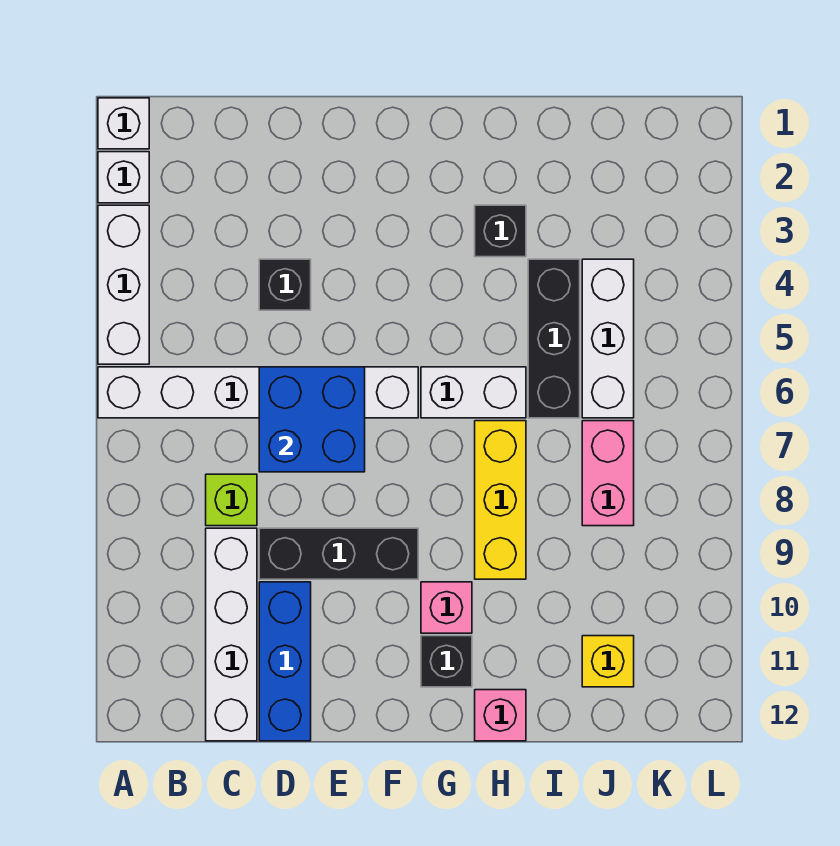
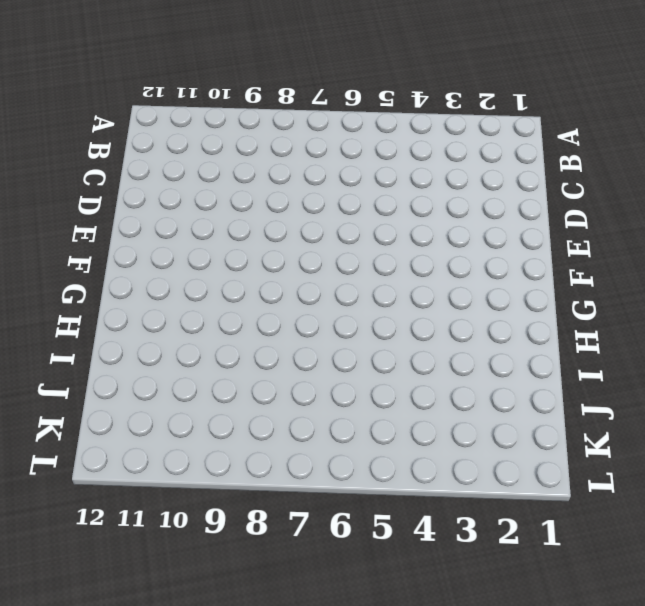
none -> white 1x1 brick [98,98,149,149]
none -> white 1x1 brick [98,152,149,203]
none -> white 1x3 brick [98,205,149,364]

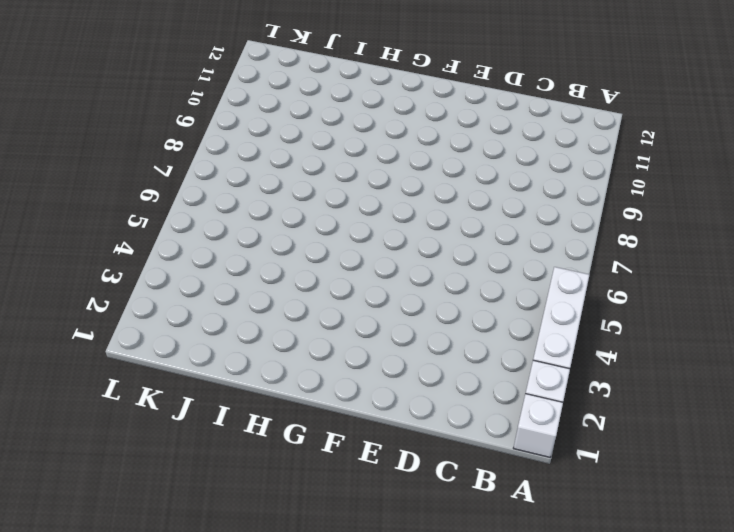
none -> white 1x6 brick [98,367,418,418]
none -> lime 1x1 brick [206,474,257,526]
none -> white 1x4 brick [206,528,257,741]

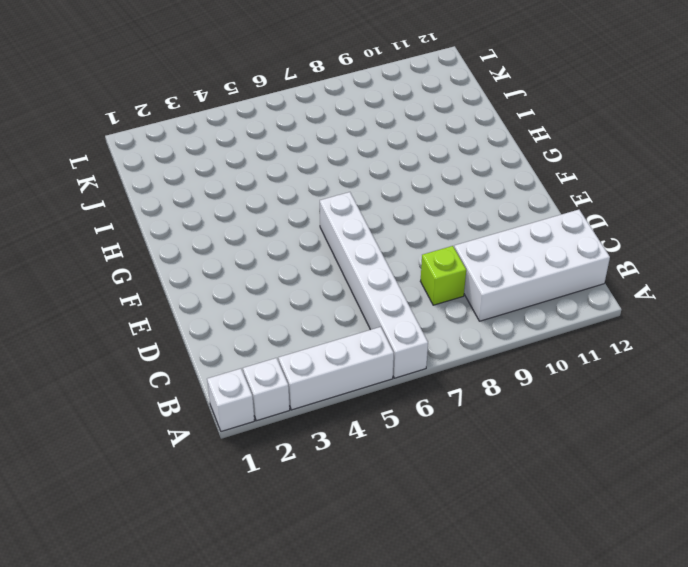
white 2x4 brick [454,210,610,321] -> white 1x4 brick [206,528,257,741]
none -> black 1x1 brick [259,259,311,310]
none -> black 1x3 brick [259,528,418,579]
none -> blue 1x3 brick [259,582,311,741]

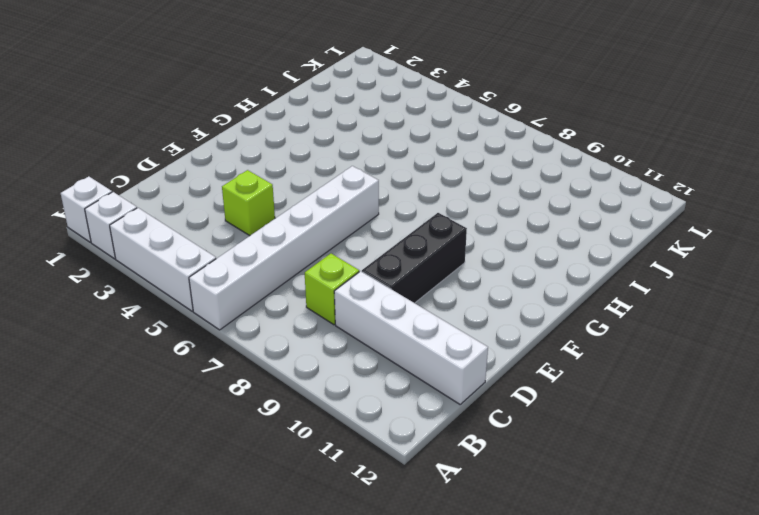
lime 1x1 brick [222,170,275,236] -> black 1x1 brick [259,259,311,310]
none -> blue 1x3 brick [259,582,311,741]
none -> white 1x2 brick [421,367,526,418]
none -> pink 1x1 brick [421,582,472,633]

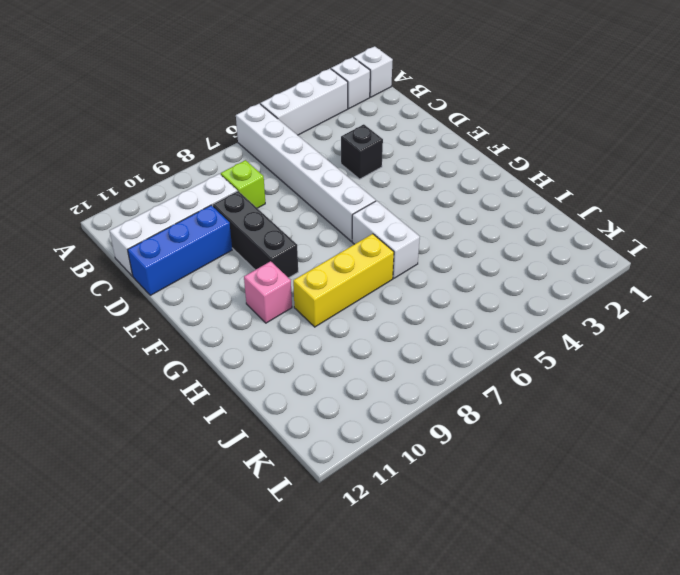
none -> black 1x1 brick [421,636,472,687]
none -> black 1x1 brick [475,205,526,257]
none -> pink 1x1 brick [475,690,526,741]

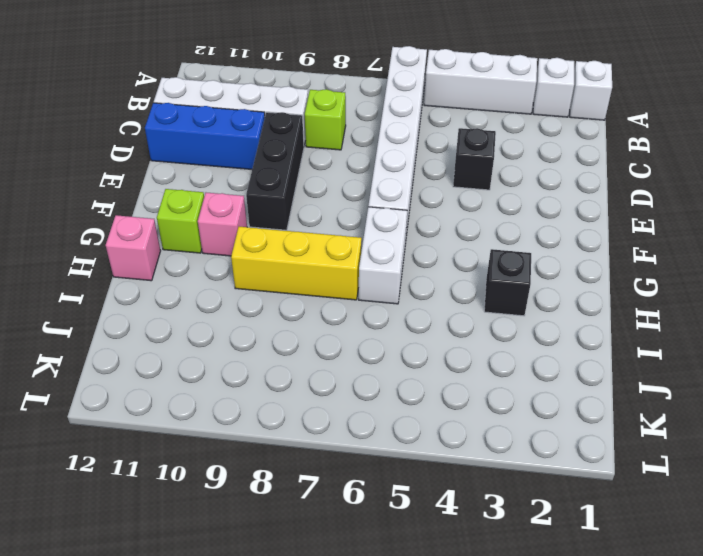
lime 1x1 brick [157,189,204,253] -> black 1x1 brick [421,636,472,687]
none -> black 1x3 brick [528,259,580,418]
none -> white 1x3 brick [582,259,634,418]
none -> pink 1x2 brick [582,421,634,526]

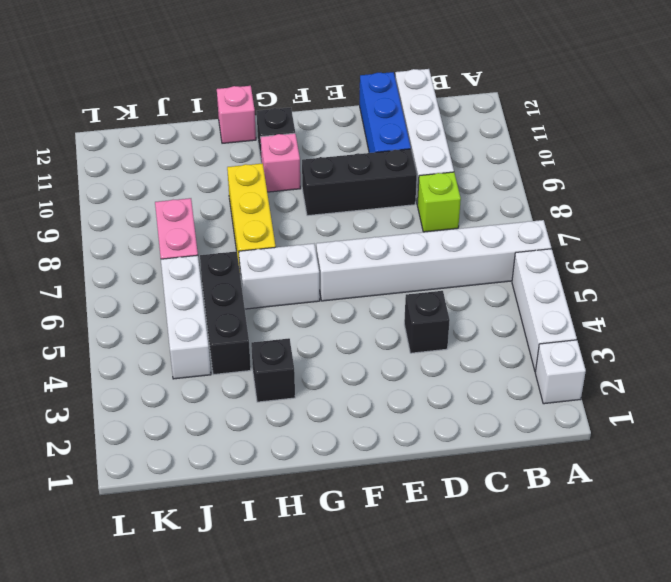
none -> white 1x1 brick [98,98,149,149]
none -> yellow 1x1 brick [582,636,634,687]
none -> blue 2x2 brick [259,367,365,472]

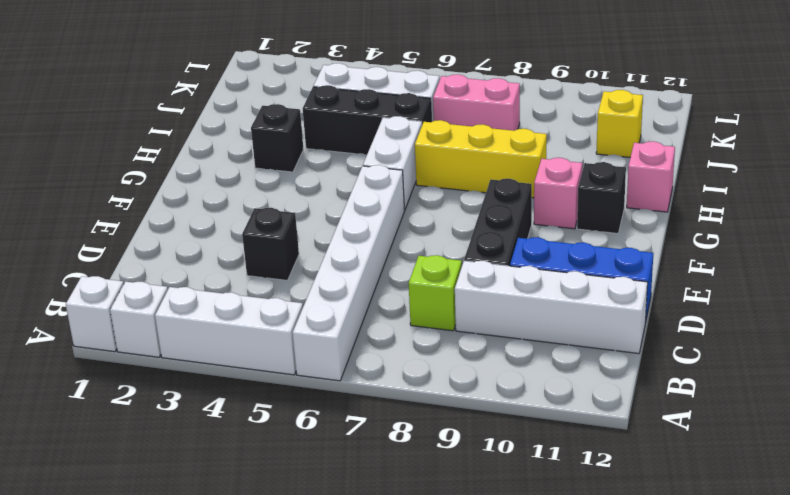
none -> blue 2x2 brick [259,367,365,472]

